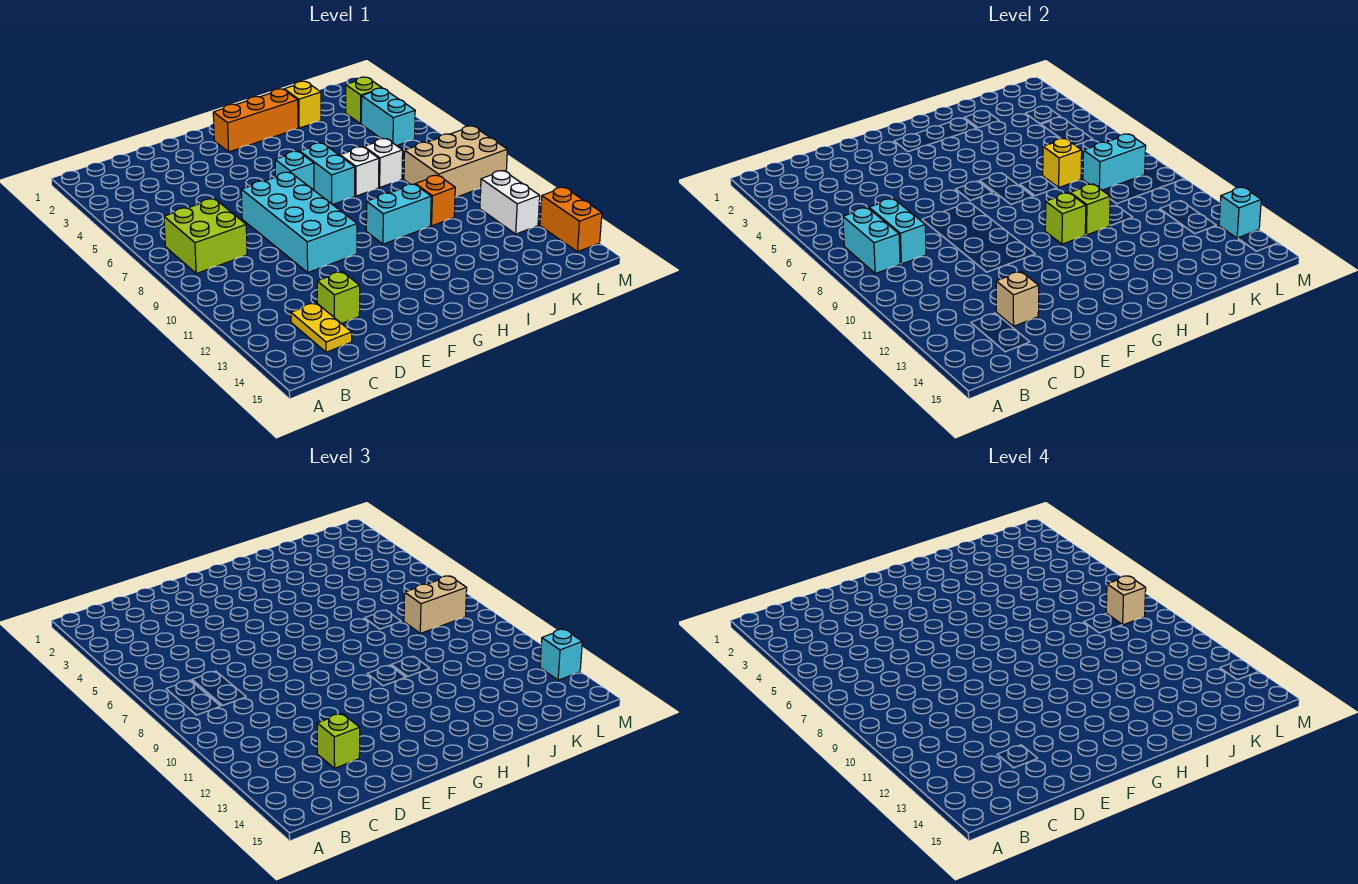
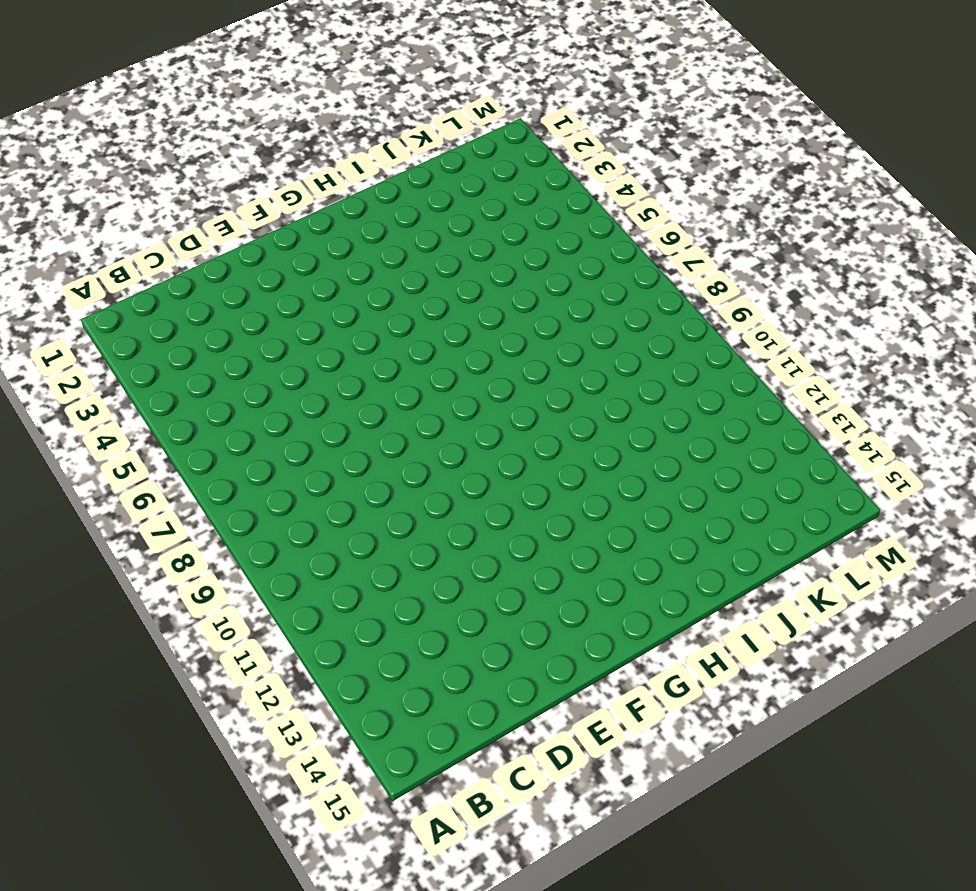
none -> lime 2x2 brick [164,199,247,273]
none -> yellow 1x2 plate [291,303,352,352]
none -> lime 1x1 brick [317,272,360,324]

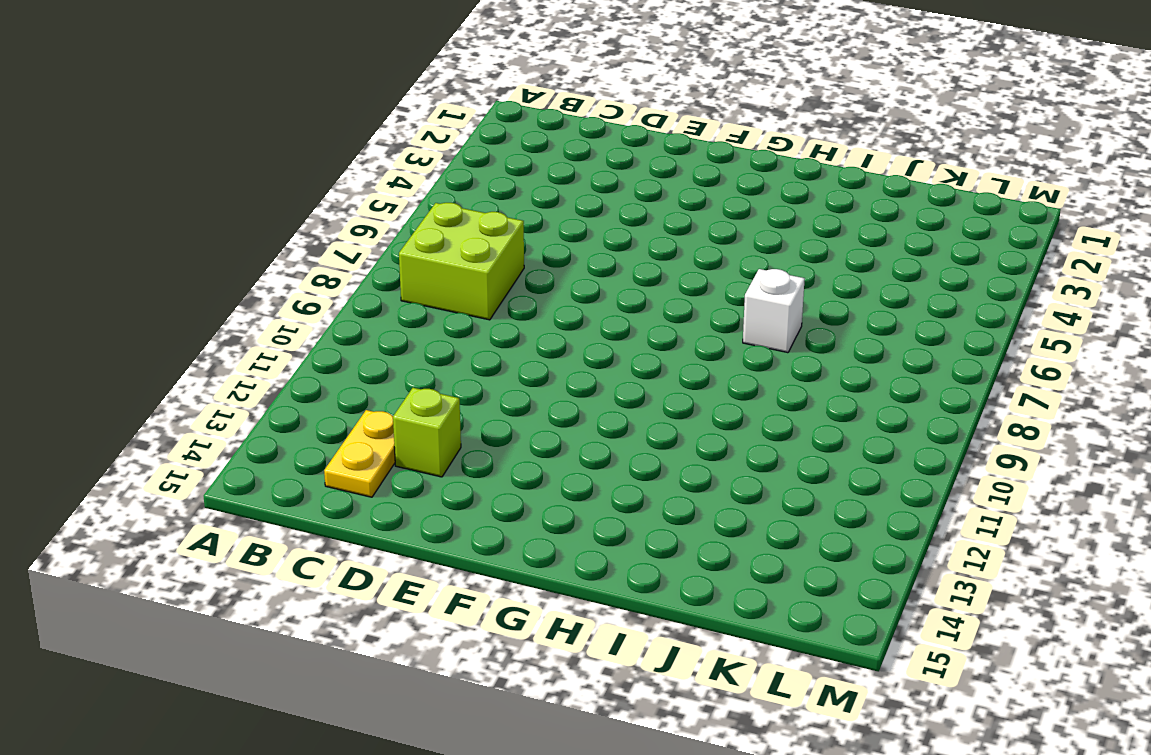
none -> cyan 2x4 brick [241,172,357,272]
none -> orange 1x3 brick [213,89,298,152]
none -> cyan 1x1 brick [275,151,314,190]

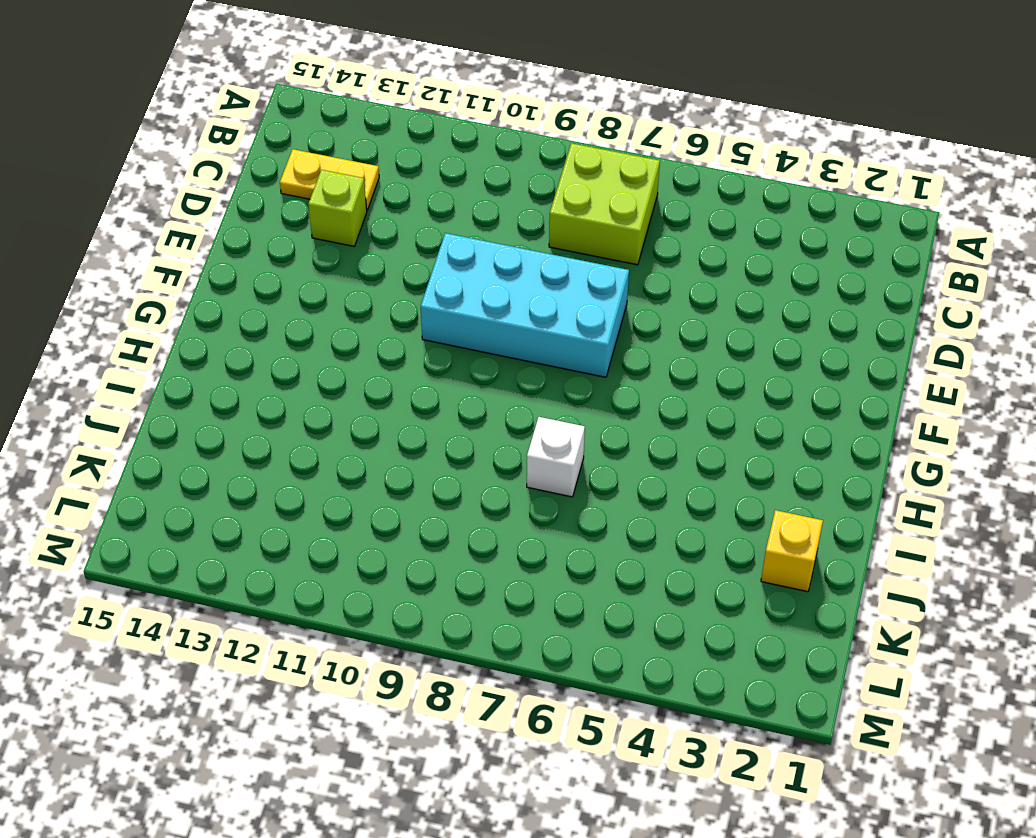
none -> orange 1x3 brick [213,89,298,152]
none -> cyan 1x1 brick [275,151,314,190]
none -> cyan 1x2 brick [300,143,355,205]

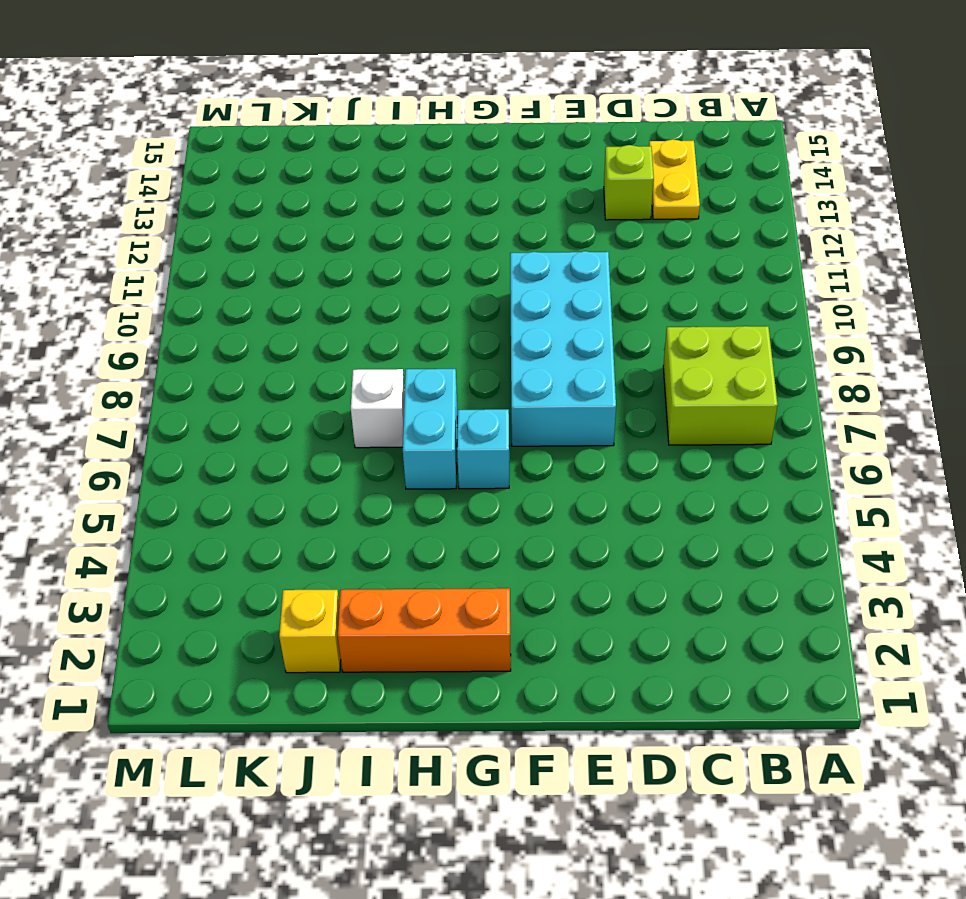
none -> cyan 1x2 brick [366,184,431,244]
none -> white 1x1 brick [364,138,403,187]
none -> orange 1x1 brick [415,175,455,226]

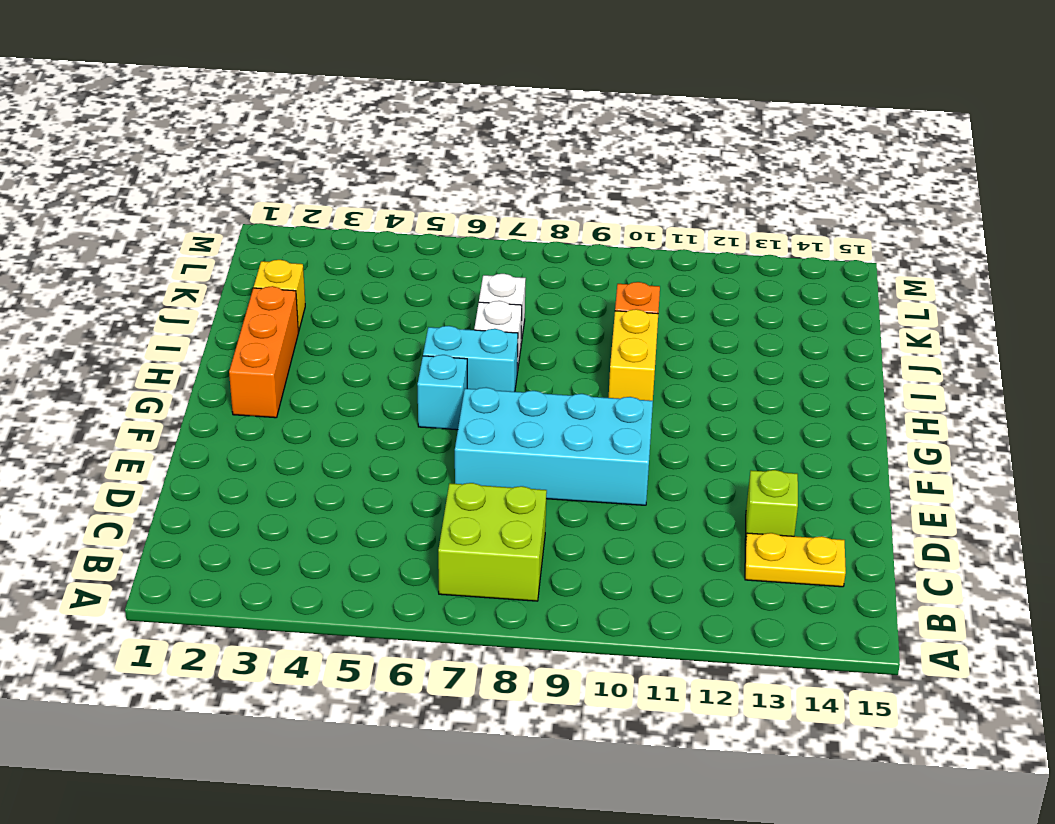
yellow 1x2 brick [609,309,658,401] -> cyan 1x2 brick [366,184,431,244]
none -> tan 2x3 brick [404,126,507,197]
none -> lime 1x1 brick [346,77,382,124]
none -> cyan 1x2 brick [361,88,415,146]

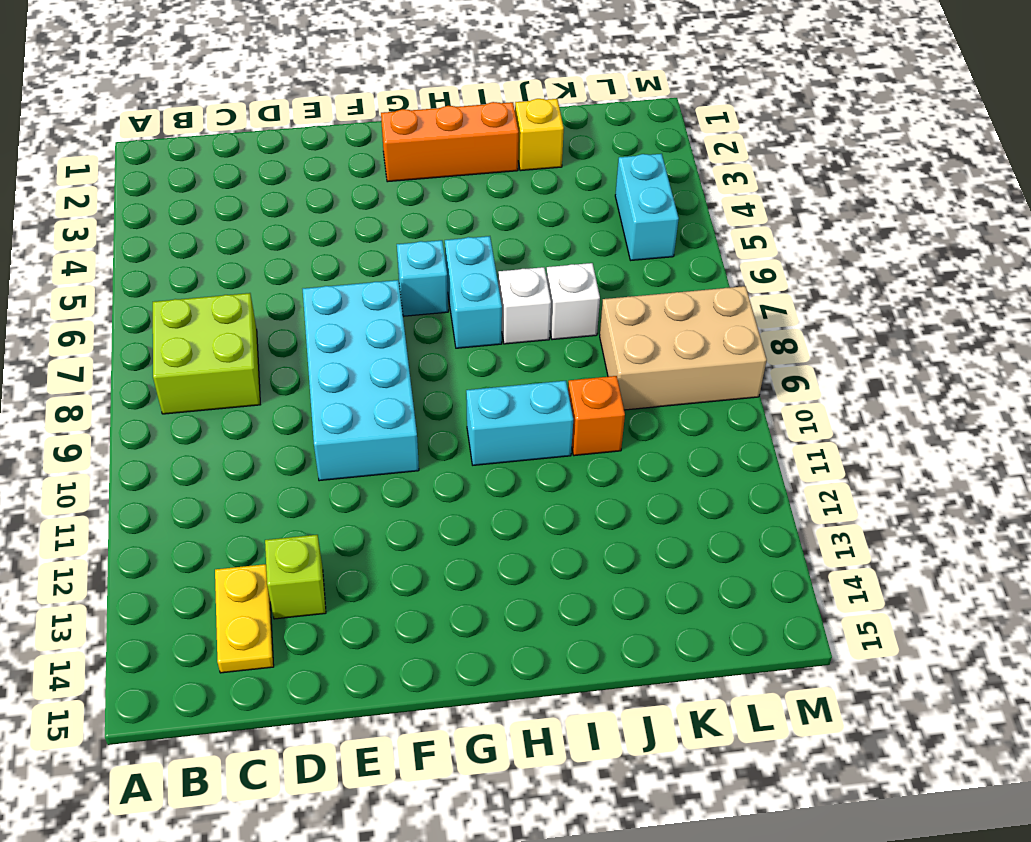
none -> lime 1x1 brick [346,77,382,124]
none -> white 1x2 brick [480,171,540,234]
none -> orange 1x2 brick [540,187,602,252]

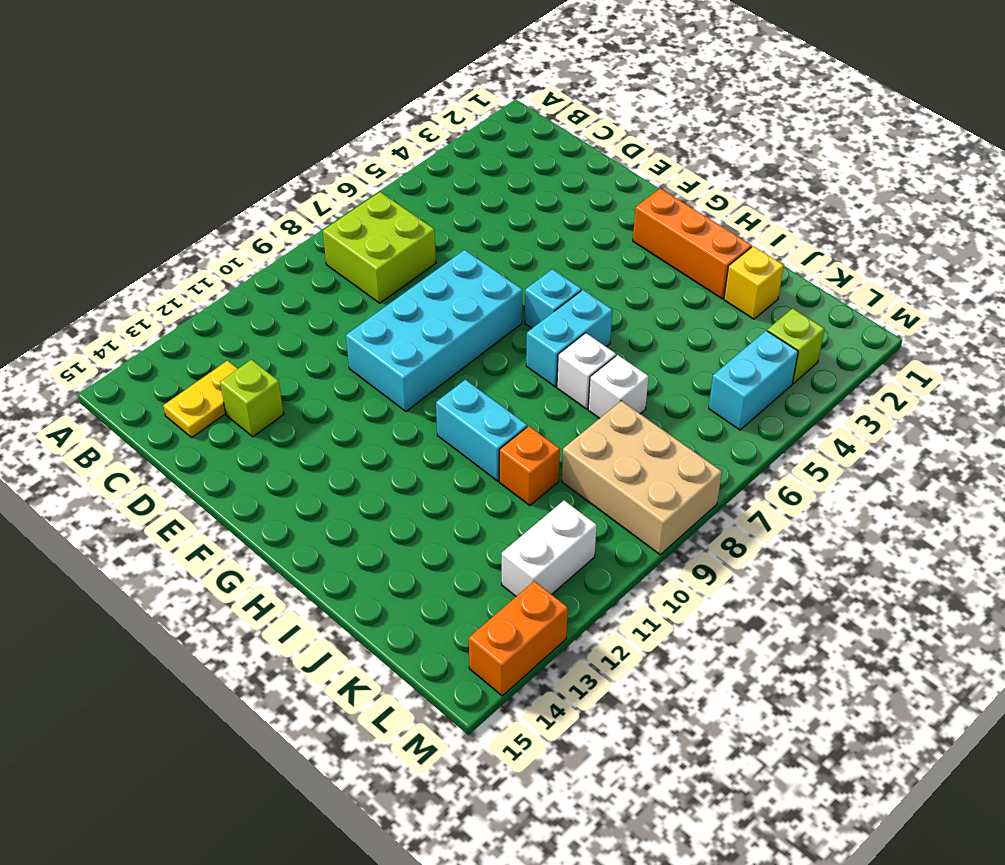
none -> cyan 1x2 brick [843,208,900,273]
none -> cyan 1x2 brick [869,199,926,264]
none -> tan 1x1 brick [996,272,1039,326]

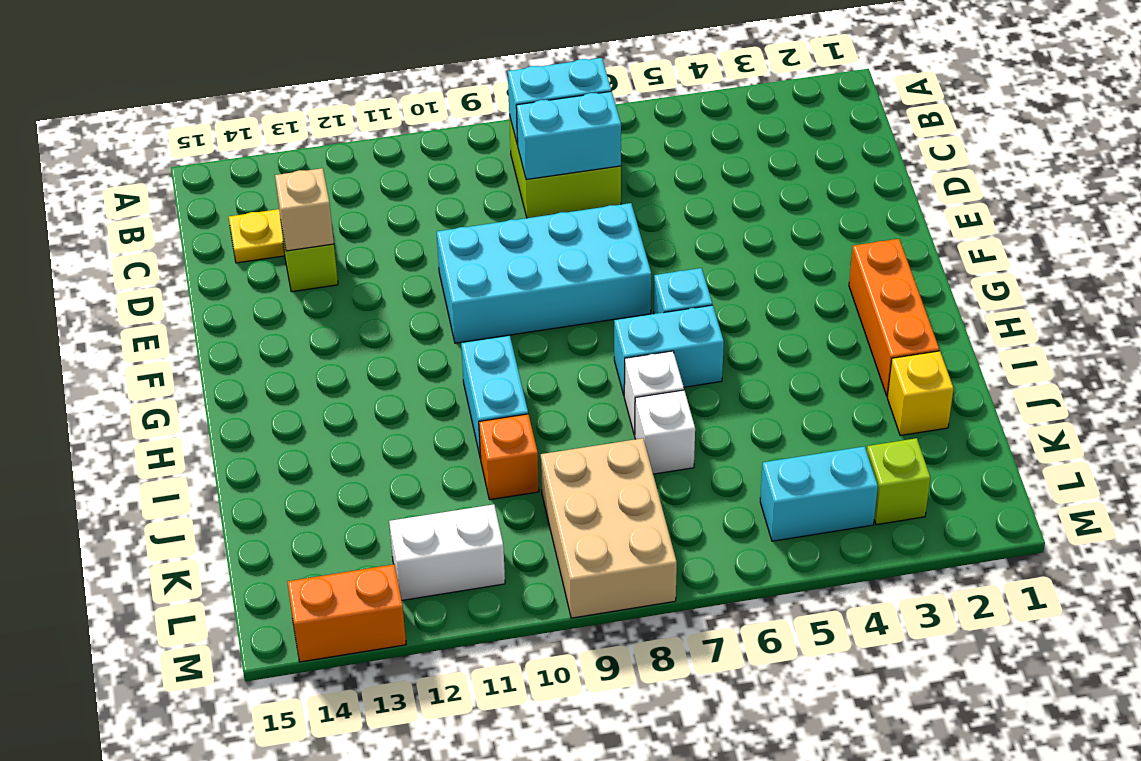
none -> lime 1x1 brick [1045,193,1086,244]
none -> lime 1x1 brick [1070,184,1110,235]
none -> yellow 1x1 brick [1043,138,1082,187]

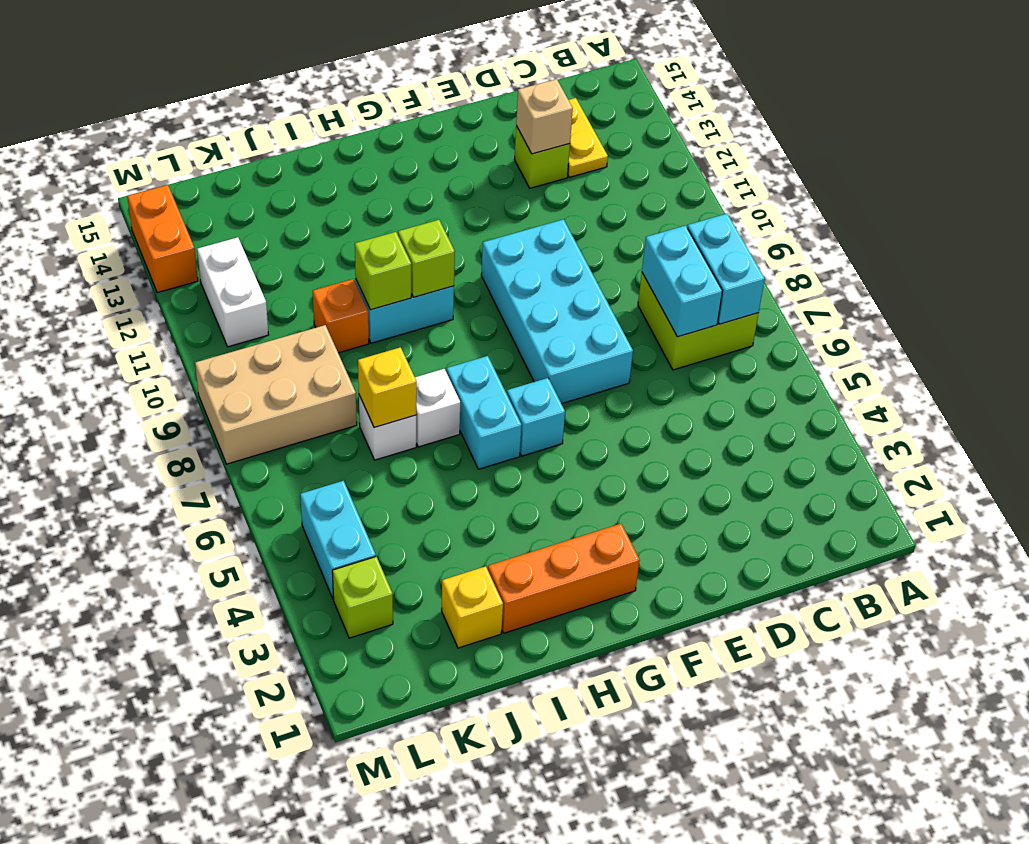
none -> cyan 1x2 brick [1083,134,1146,190]
none -> cyan 1x1 brick [1219,187,1261,238]
none -> lime 1x1 brick [317,714,360,768]

